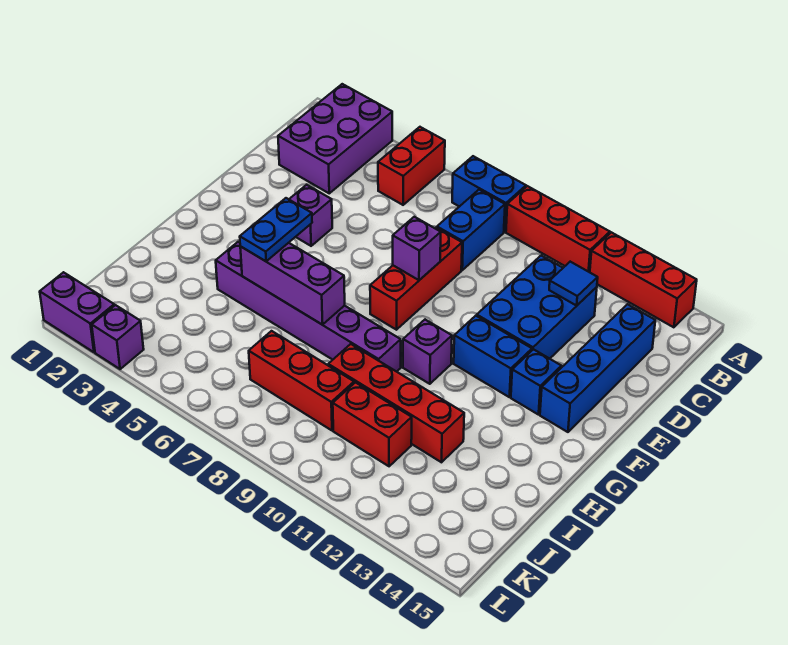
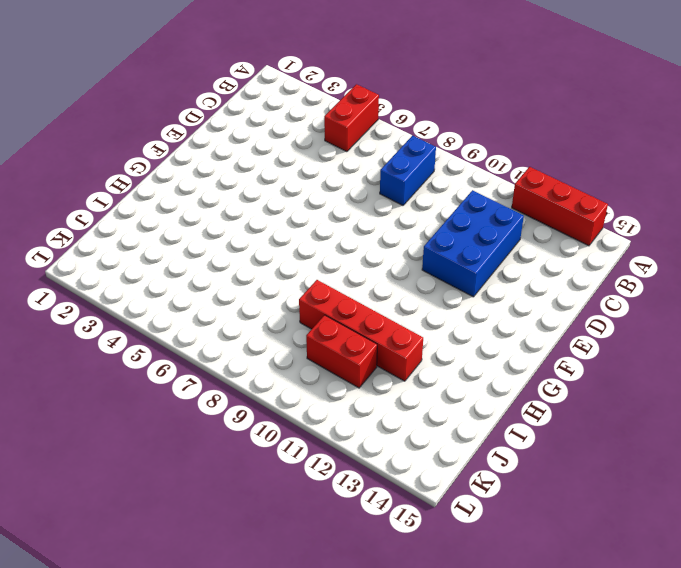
none -> purple 2x3 brick [278,84,392,193]
none -> blue 1x2 brick [452,156,526,232]
none -> red 1x3 brick [506,186,610,272]

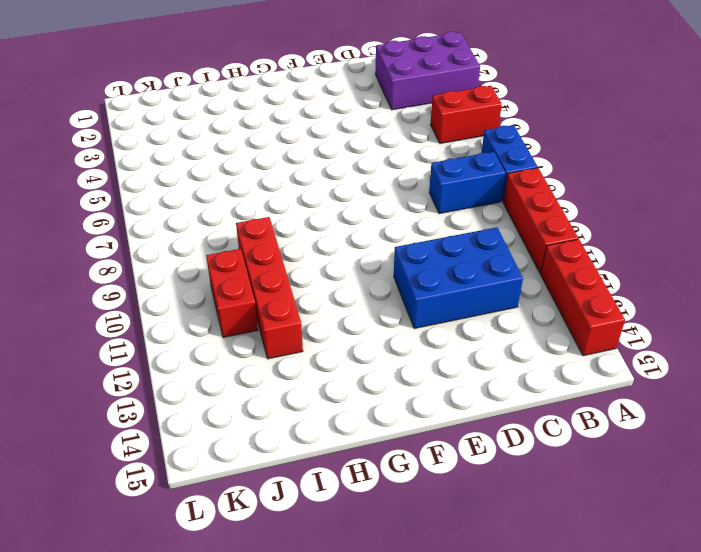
none -> blue 1x4 brick [540,304,655,432]
none -> red 1x3 brick [370,228,462,330]
none -> purple 1x1 brick [289,185,332,246]

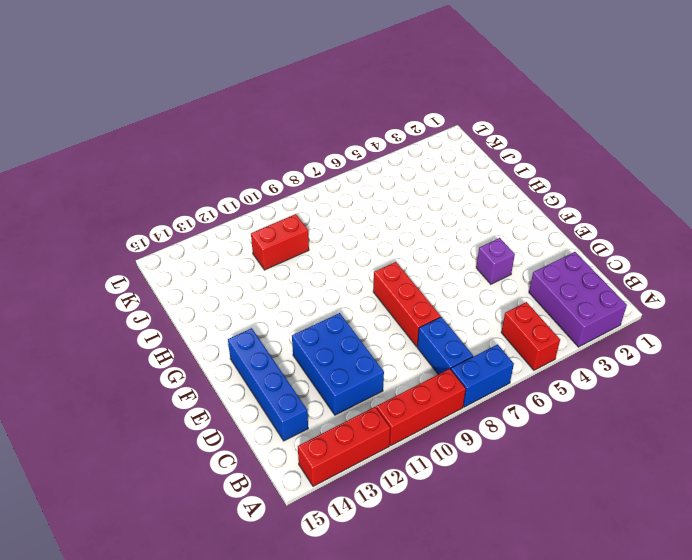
none -> blue 1x2 brick [454,316,532,397]
none -> blue 1x1 brick [511,349,561,415]
none -> purple 1x1 brick [403,320,452,384]

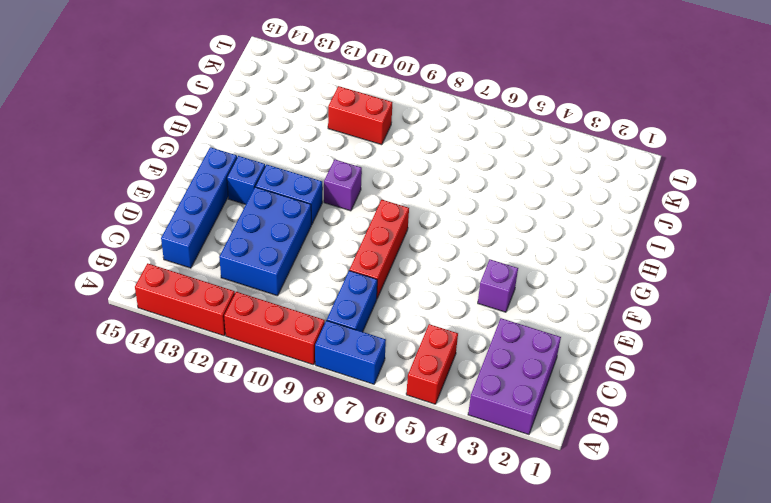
none -> purple 1x6 brick [216,242,401,372]
none -> red 1x4 brick [328,344,464,462]
none -> red 1x3 brick [249,331,354,430]

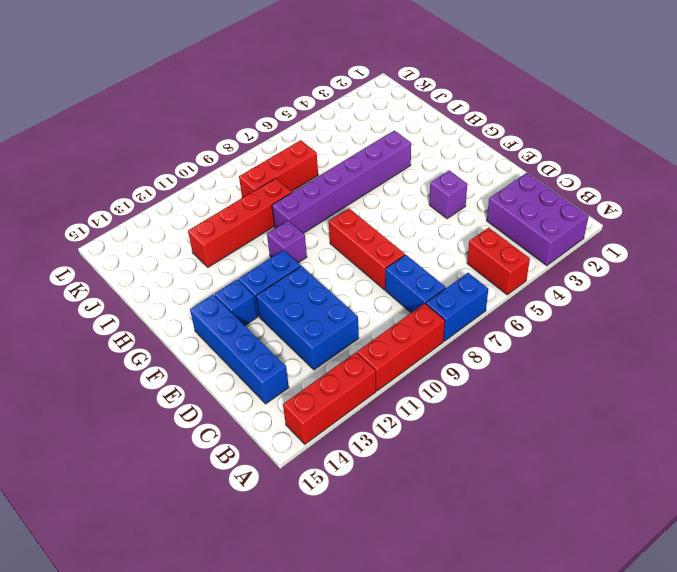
none -> red 1x2 brick [333,383,412,466]
none -> purple 1x2 brick [40,272,114,352]
none -> purple 1x1 brick [92,305,144,369]

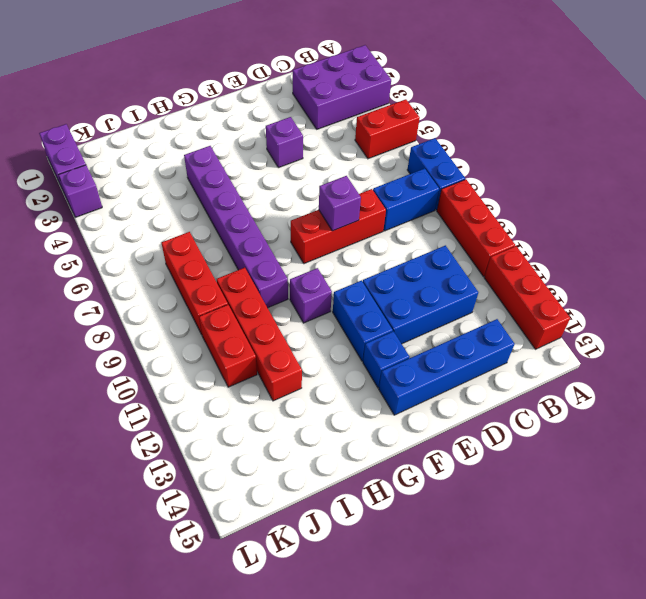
none -> blue 1x1 tile [549,262,598,306]
none -> purple 1x3 brick [240,243,345,325]
none -> blue 1x2 plate [240,198,312,261]

